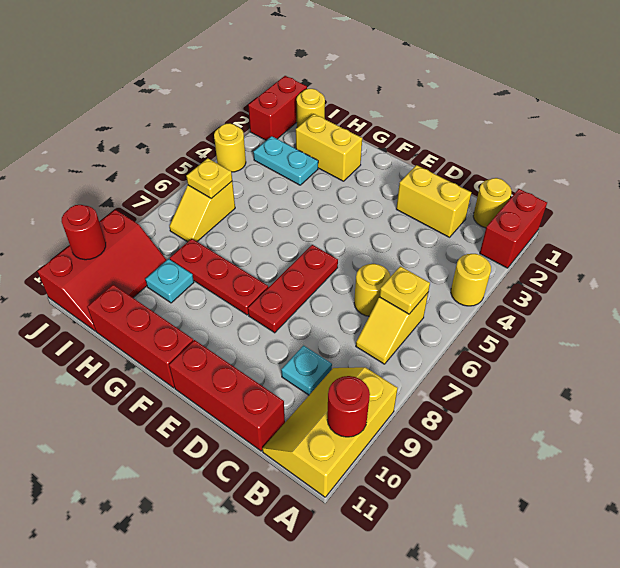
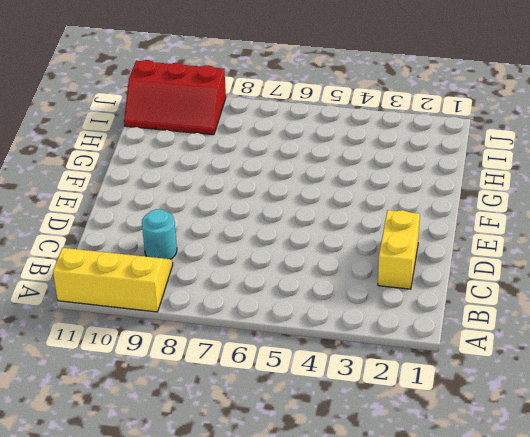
cyan 1x1 round brick [142,209,177,259] -> cyan 1x1 plate [281,346,332,395]
none -> red 1x2 brick [480,189,547,268]
none -> yellow 1x1 round brick [451,254,491,306]
none -> yellow 1x1 round brick [473,178,512,228]

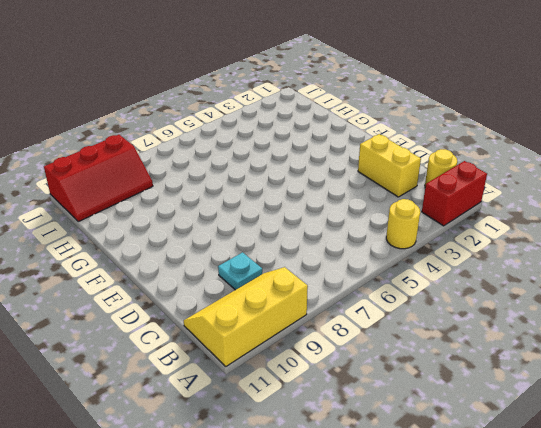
none -> yellow 1x2 slope [356,293,428,364]
none -> yellow 1x1 round brick [354,263,391,316]
none -> red 1x3 brick [169,340,285,451]

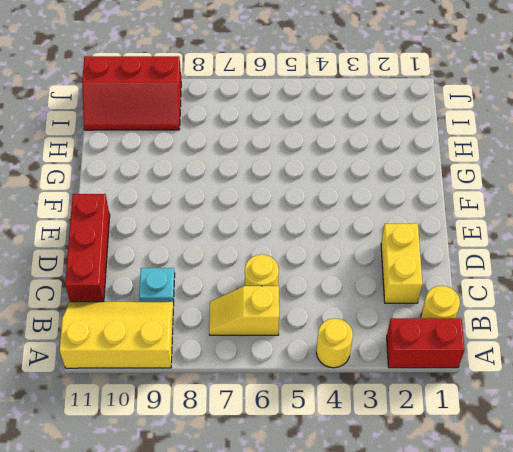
none -> red 1x3 plate [248,245,338,333]
none -> red 1x3 plate [170,239,268,315]
none -> red 1x3 brick [87,285,193,388]

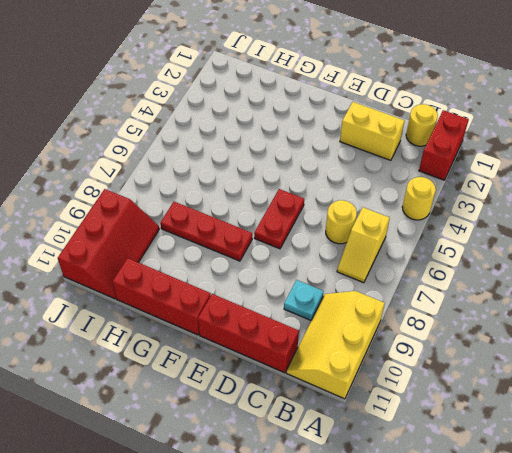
red 1x2 plate [254,189,304,249] -> red 1x3 plate [248,245,338,333]
none -> yellow 1x2 brick [296,114,362,181]
none -> cyan 1x2 plate [253,136,318,185]
none -> cyan 1x1 plate [145,259,194,303]

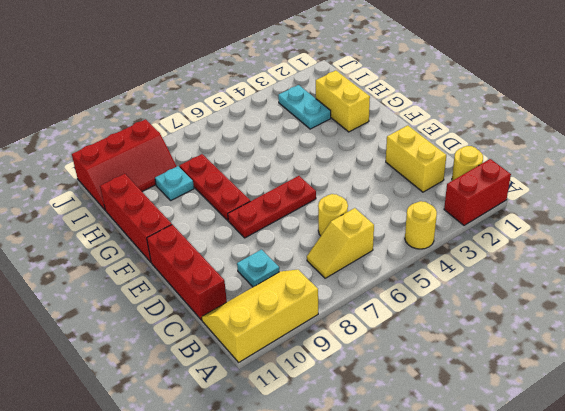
none -> yellow 1x1 round brick [296,89,325,127]
none -> yellow 1x2 slope [169,182,235,242]
none -> red 1x2 brick [248,76,307,140]

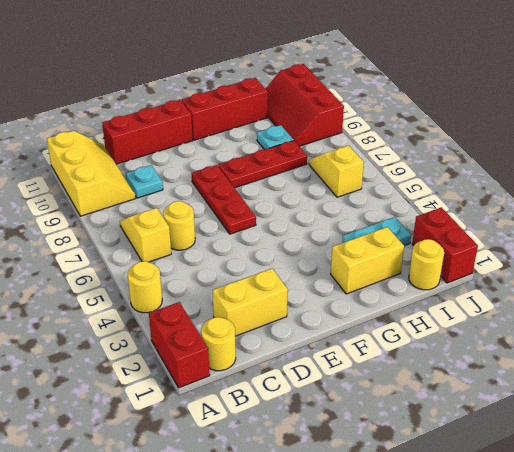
none -> yellow 1x1 round brick [214,123,246,172]
none -> red 1x1 round brick [327,376,370,437]
none -> yellow 1x1 plate [379,266,430,314]

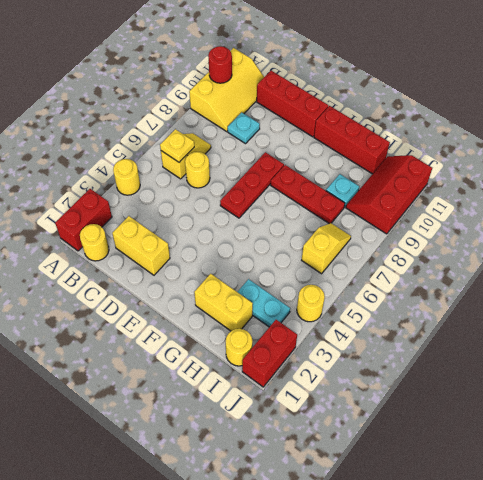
none -> yellow 1x1 plate [186,158,232,199]
none -> red 1x1 round brick [62,205,106,260]

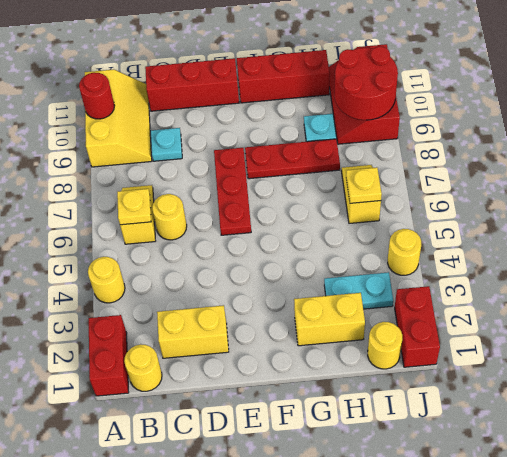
red 2x2 round brick [335,46,398,120] -> red 1x1 round brick [62,205,106,260]

